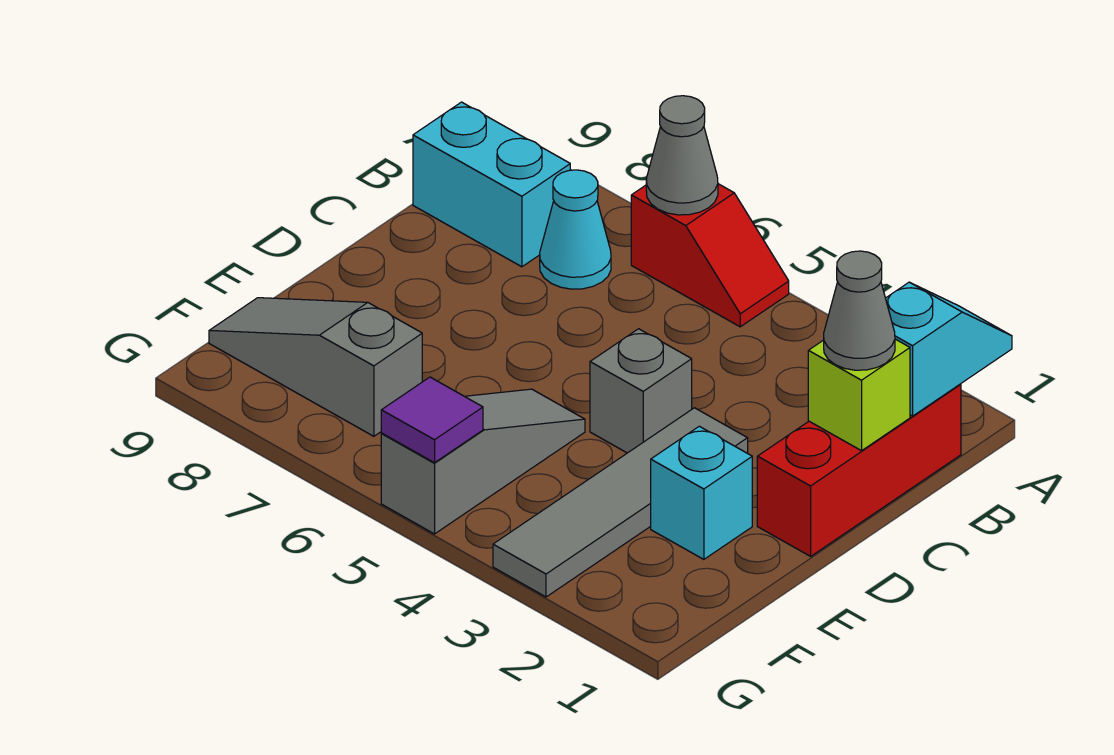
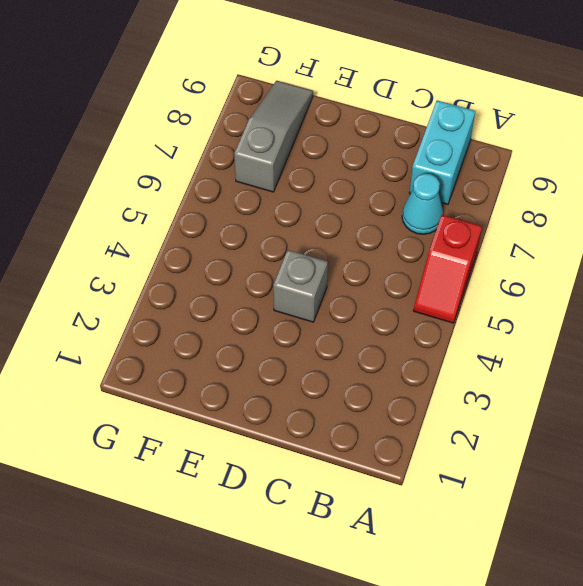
none -> red 1x3 brick [757,384,961,556]
none -> grey 1x4 tile [493,408,748,597]
none -> cyan 1x1 brick [651,426,752,559]

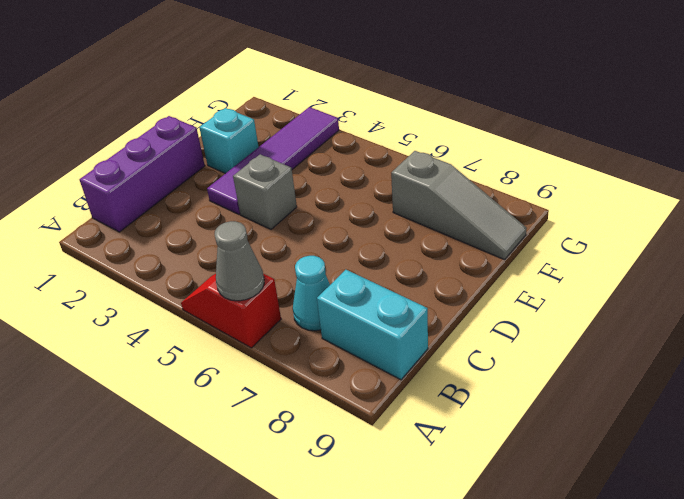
purple 1x3 brick [80,116,205,232] -> red 1x3 brick [757,384,961,556]
purple 1x4 tile [207,107,339,214] -> grey 1x4 tile [493,408,748,597]
none -> grey 1x3 slope [381,389,585,534]
none -> cyan 1x2 slope [886,282,1012,416]
none -> lime 1x1 brick [808,339,910,451]

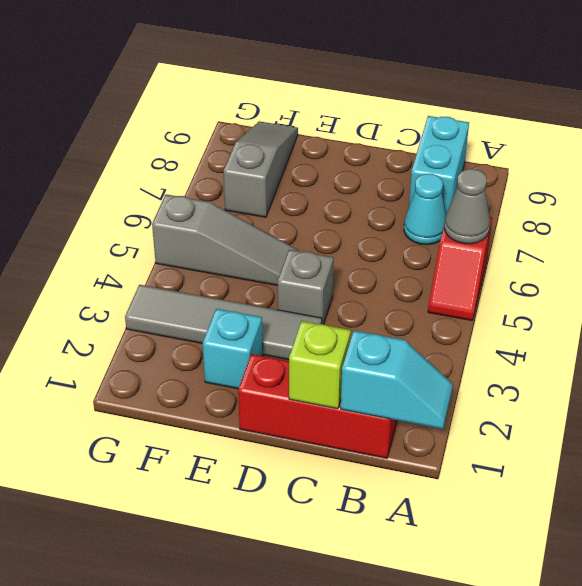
none -> purple 1x1 tile [381,377,483,463]
none -> grey 1x1 cone [824,251,895,370]

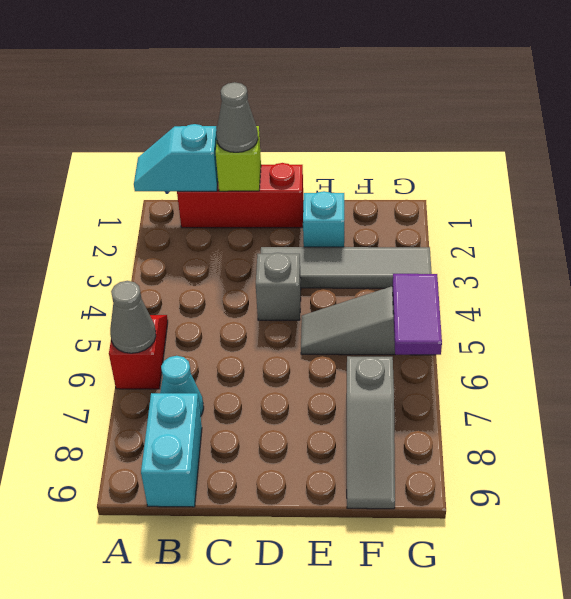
purple 1x2 tile [392,274,442,355] -> purple 1x1 tile [381,377,483,463]

